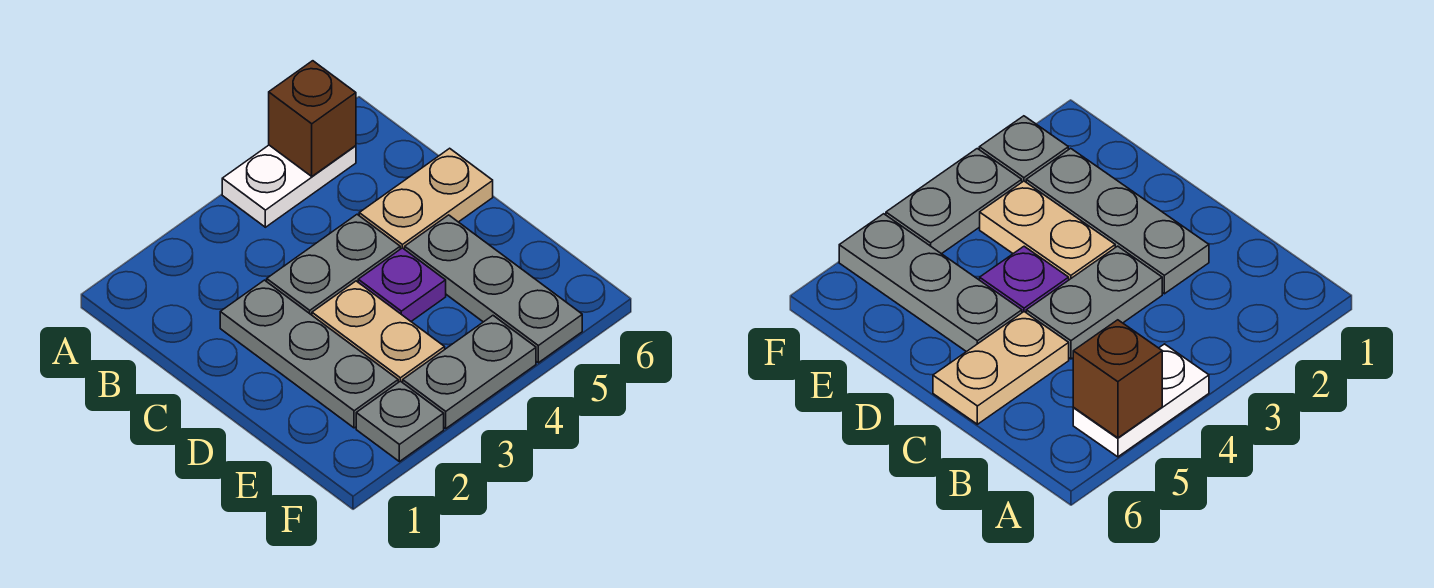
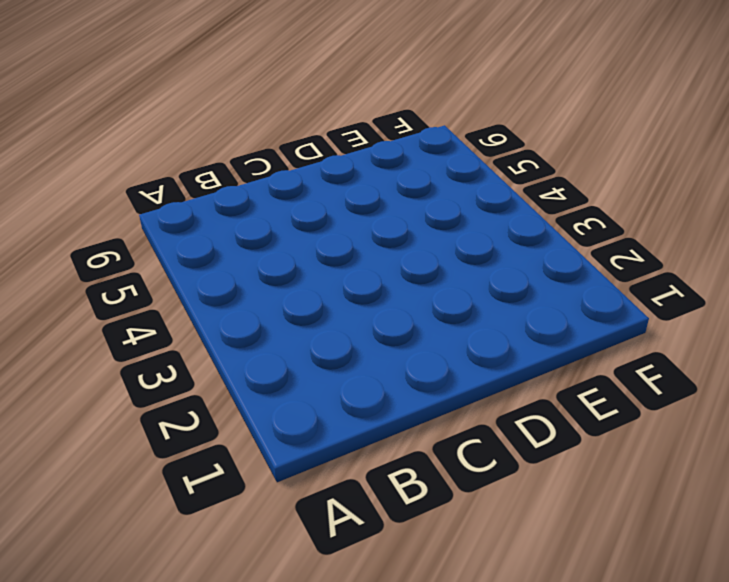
none -> white 1x2 plate [222,145,356,227]
none -> grey 1x3 plate [220,280,398,428]

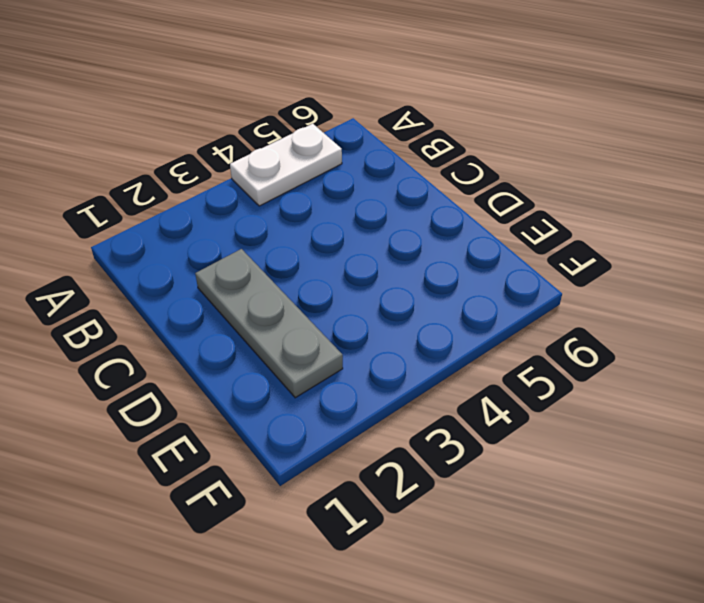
none -> grey 1x2 plate [267,214,400,315]
none -> tan 1x2 plate [359,148,493,249]

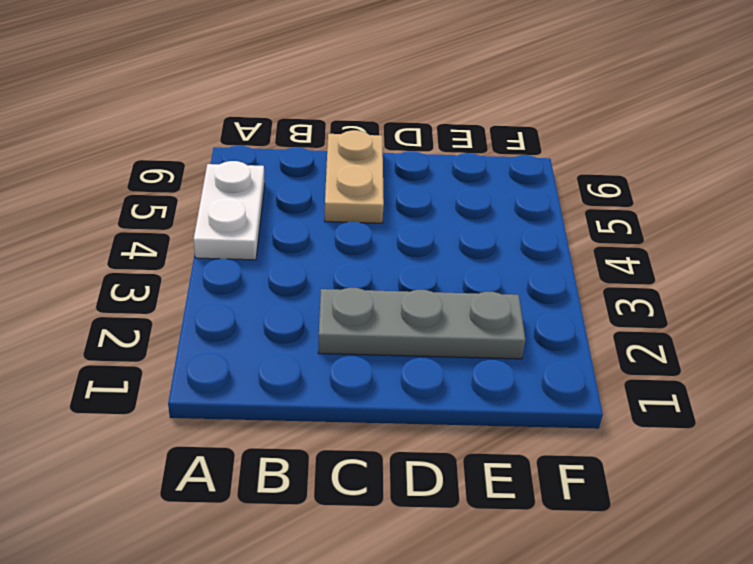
none -> grey 1x2 plate [267,214,400,315]
none -> tan 1x2 plate [312,281,445,383]

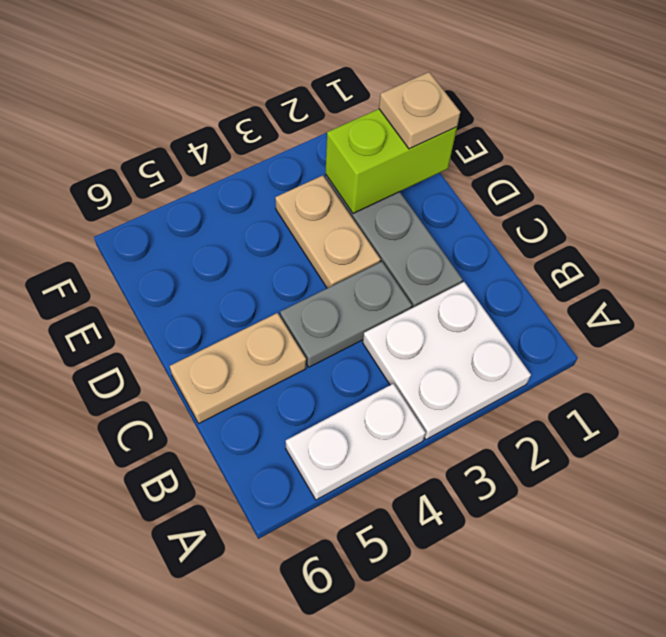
white 2x2 plate [363,282,531,440] -> none
lime 1x2 brick [325,109,457,214] -> none
tan 1x1 plate [379,72,460,149] -> none
none -> purple 1x1 plate [358,248,446,321]
none -> grey 1x3 plate [405,215,582,363]

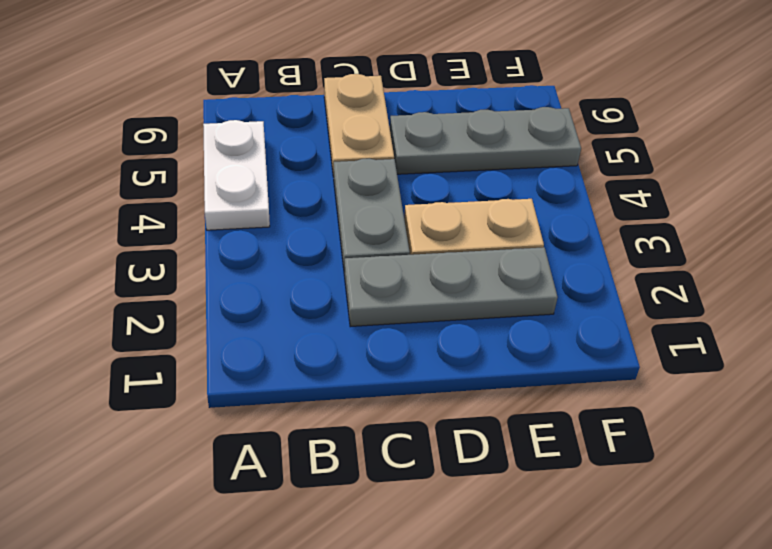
none -> purple 1x1 plate [358,248,446,321]
none -> grey 1x1 plate [356,381,444,462]

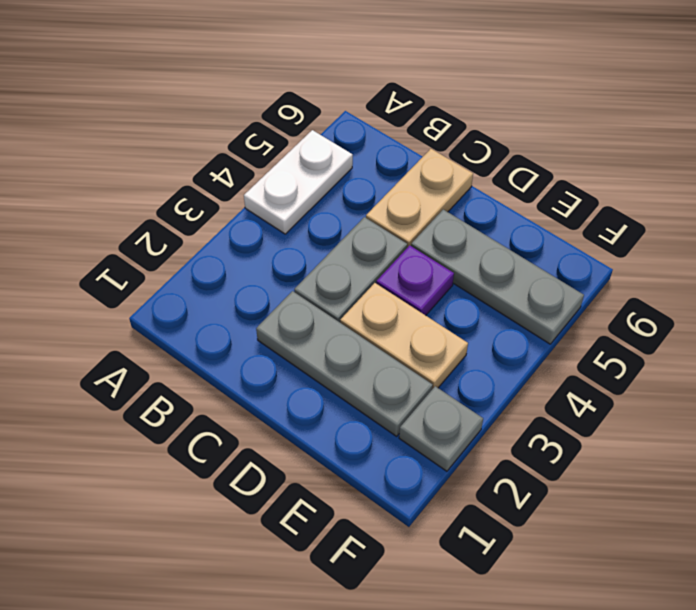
none -> grey 1x2 plate [403,316,536,428]
none -> brown 1x1 brick [269,61,356,176]

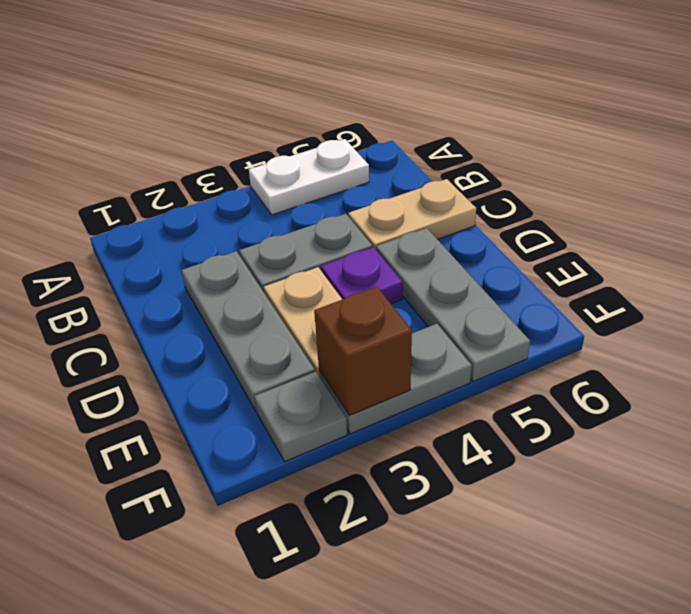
brown 1x1 brick [314,287,412,415] -> brown 1x1 brick moved to [269,61,356,176]

